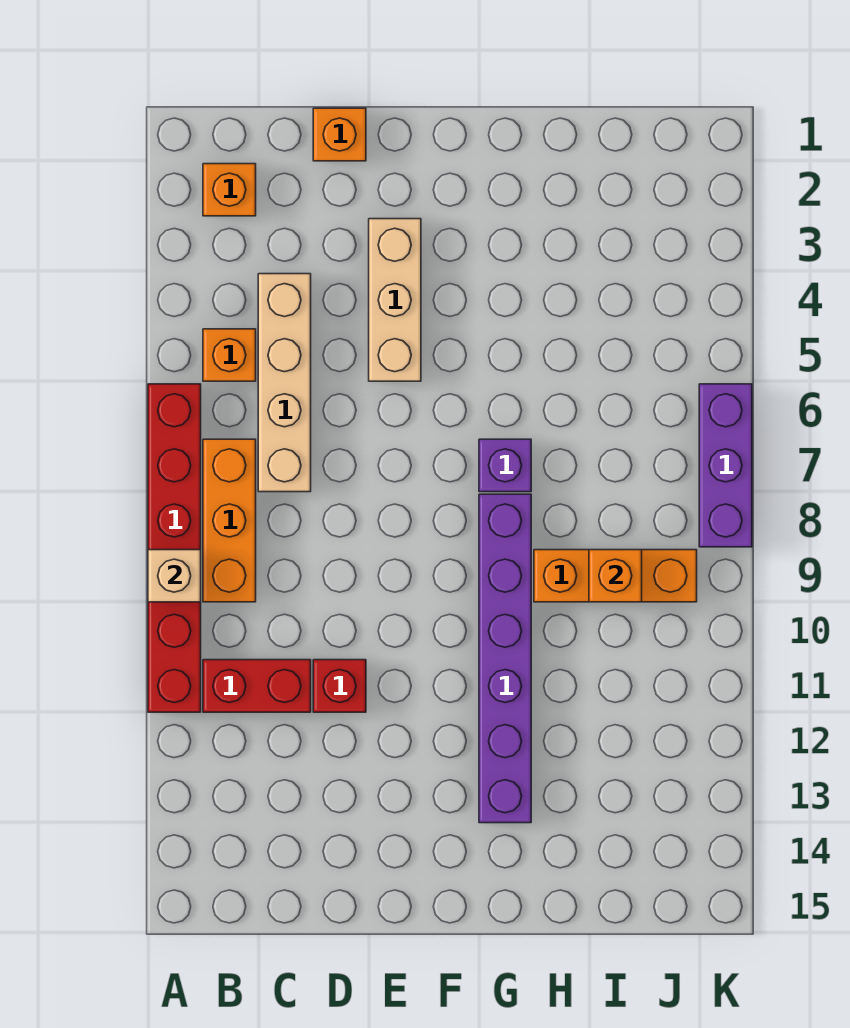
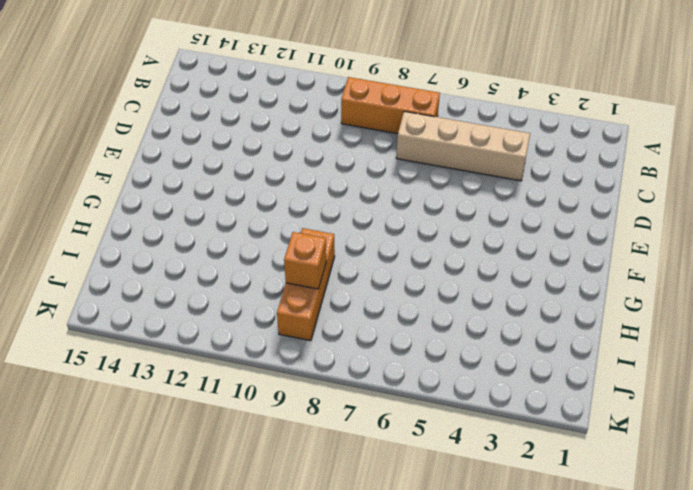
none -> red 1x6 brick [148,384,201,712]
none -> orange 1x1 brick [203,164,256,216]
none -> orange 1x1 brick [203,329,256,381]

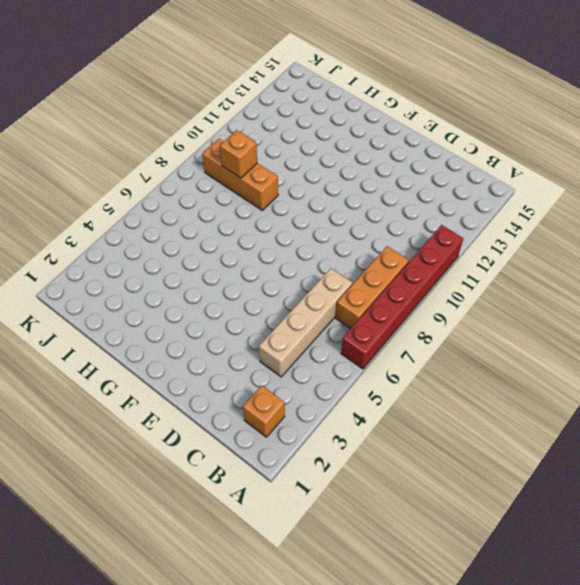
none -> orange 1x1 brick [203,329,256,381]
none -> red 1x2 brick [203,660,311,712]
none -> orange 1x1 brick [313,108,366,161]

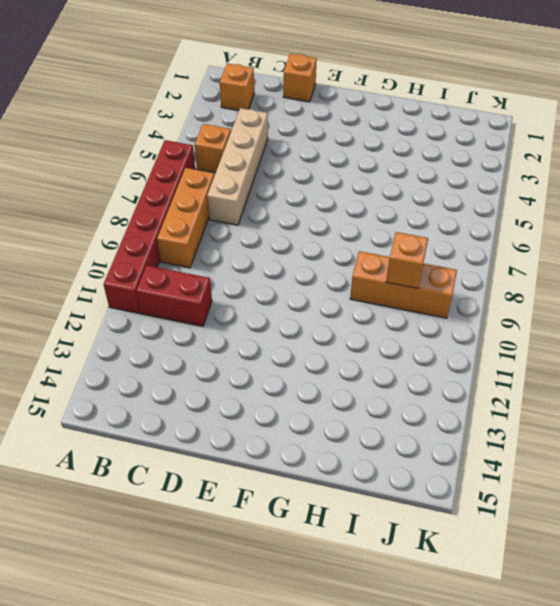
none -> red 1x1 brick [313,660,366,712]
none -> tan 1x3 brick [369,219,421,381]
none -> purple 1x1 brick [479,439,531,492]

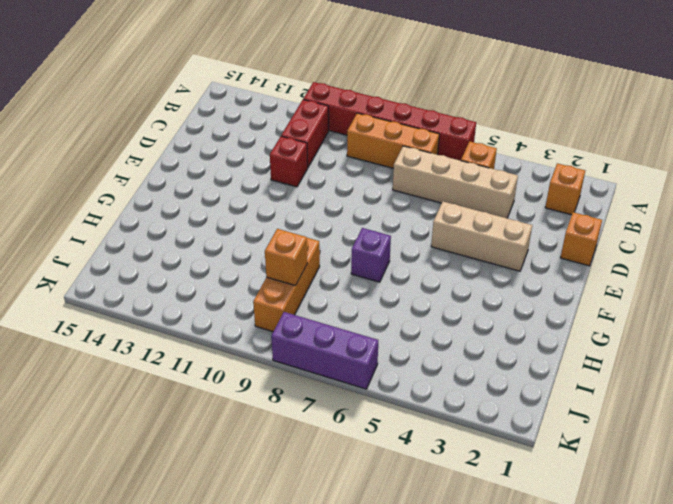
none -> purple 1x6 brick [479,494,531,823]
none -> tan 1x1 brick [148,550,201,602]

